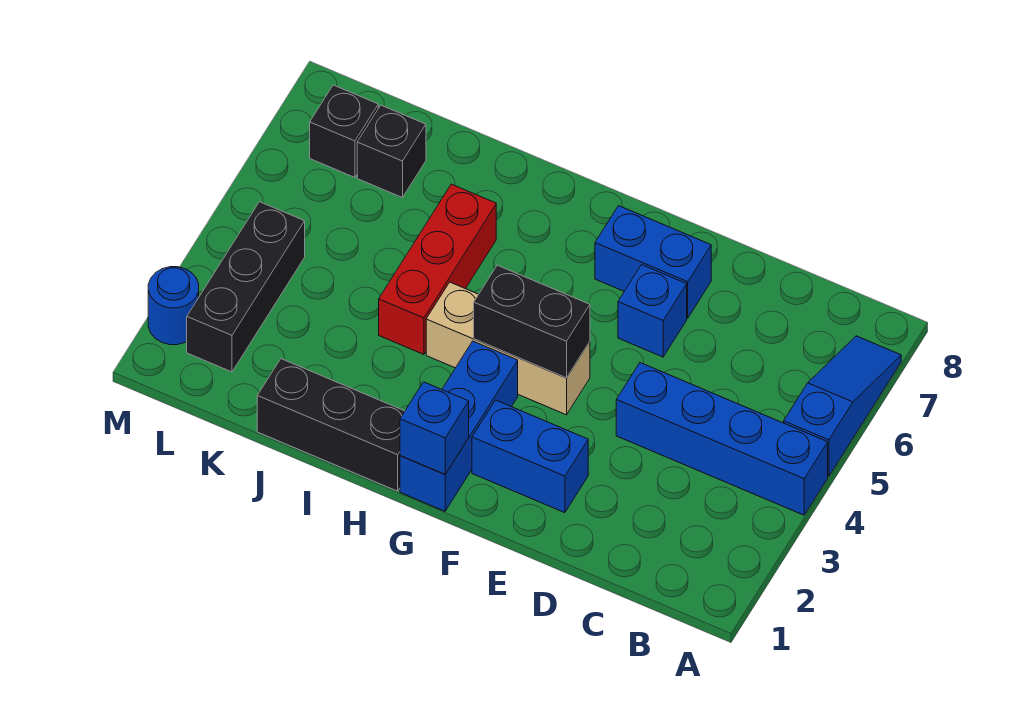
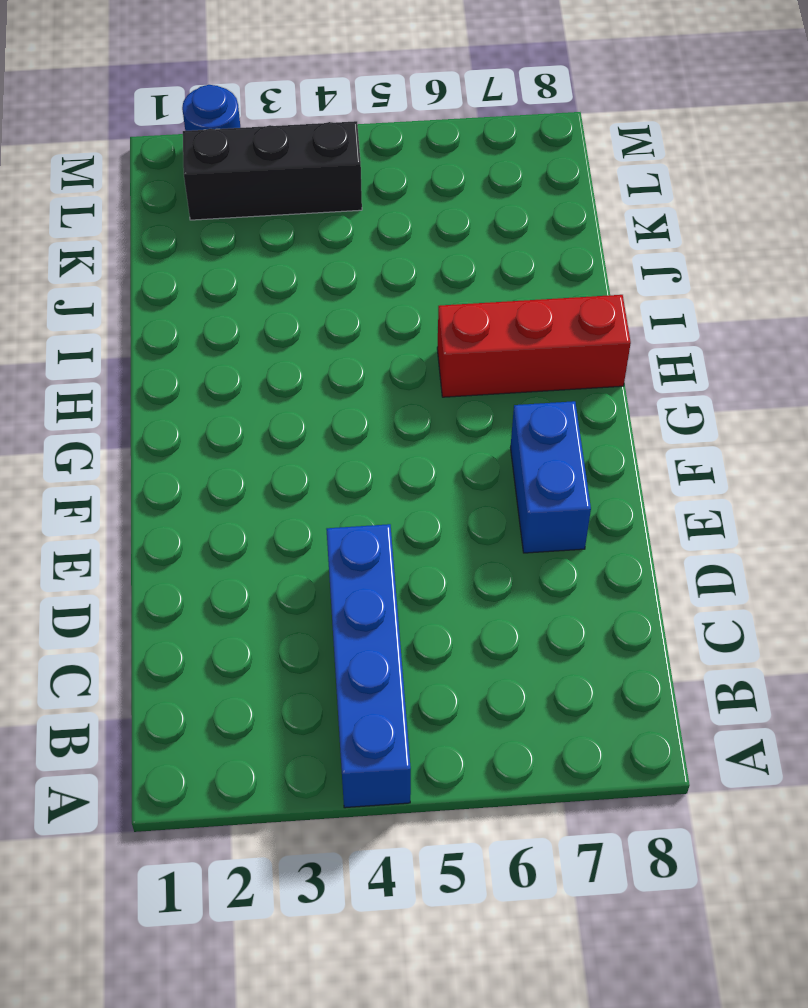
red 1x3 brick [437,295,631,397] -> red 1x3 brick moved to [379,184,496,354]
none -> blue 1x3 slope [784,336,901,476]
none -> blue 1x2 brick [472,400,588,513]
none -> blue 1x1 brick [618,265,687,357]

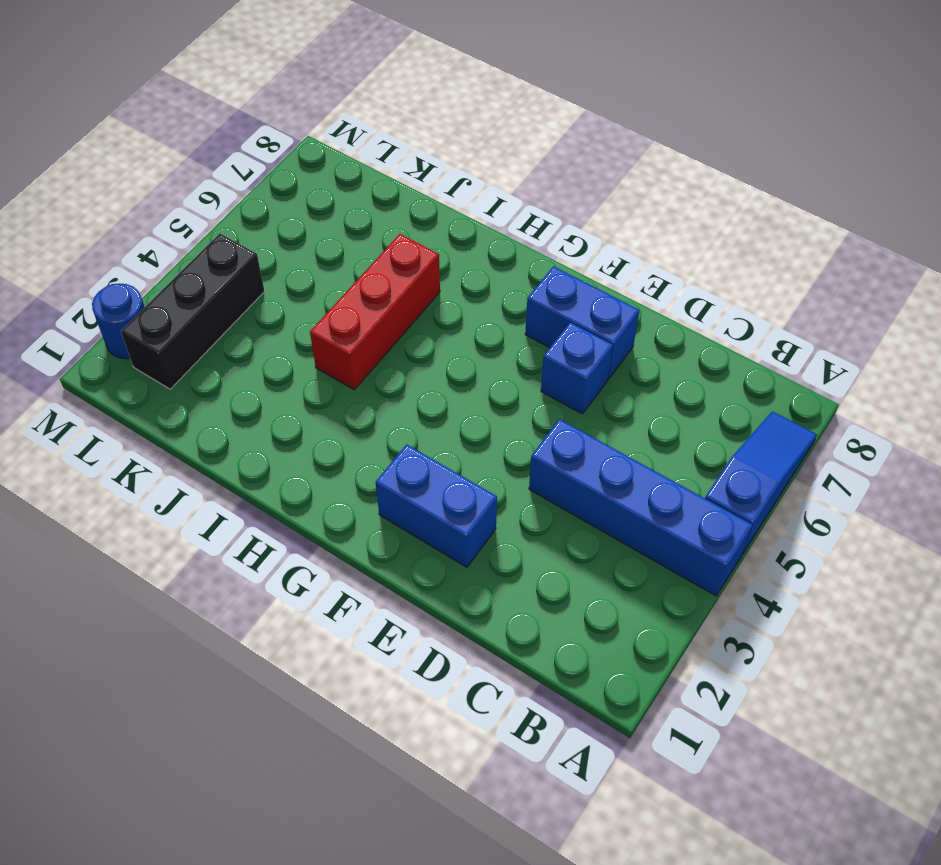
none -> tan 1x3 brick [426,282,590,415]
none -> blue 1x3 brick [400,341,518,511]
none -> black 1x3 brick [257,359,405,491]

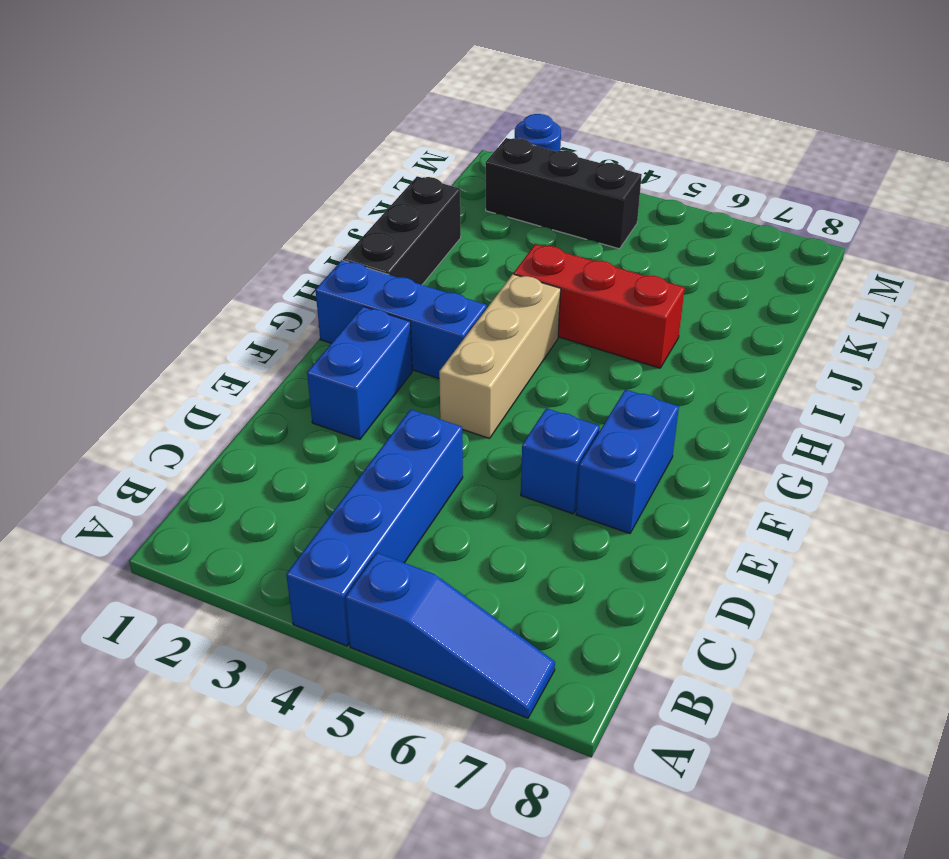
none -> black 1x1 brick [357,105,426,198]
none -> black 1x1 brick [310,85,378,177]
none -> black 1x2 brick [474,265,590,378]

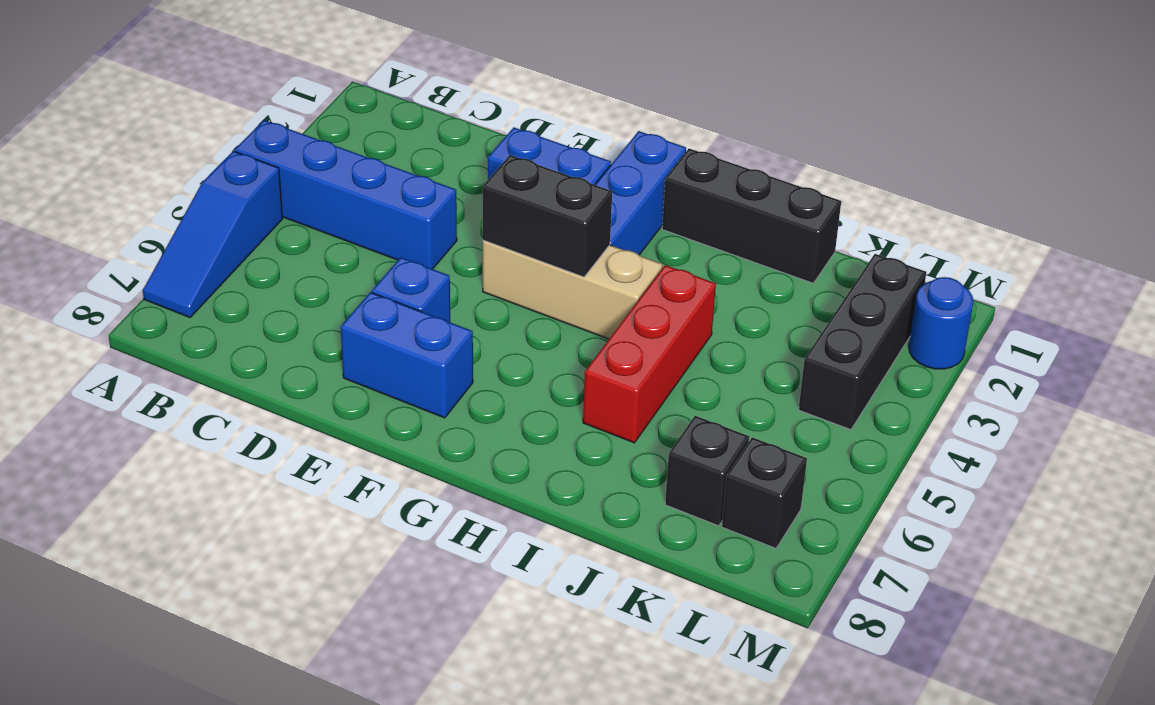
none -> blue 1x1 brick [400,382,469,474]

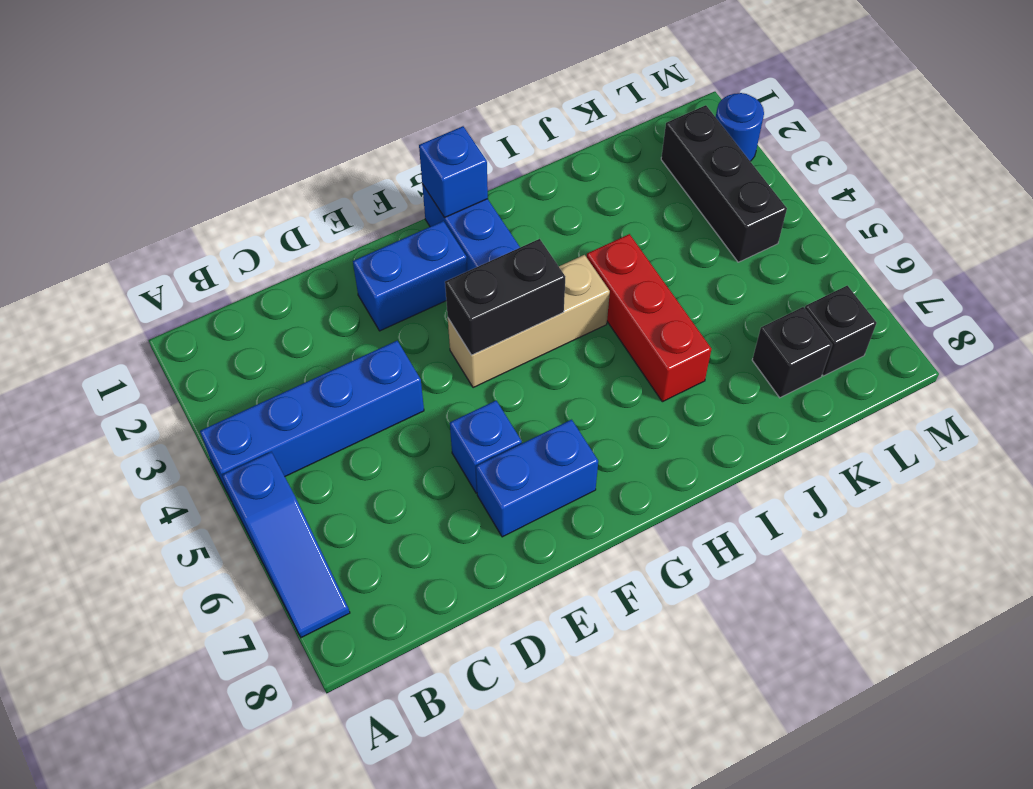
none -> black 1x3 brick [257,359,405,491]

